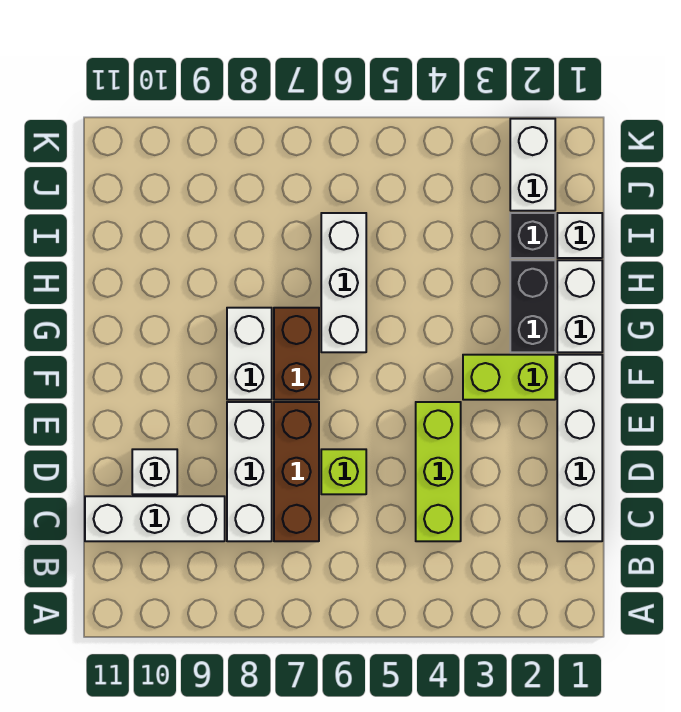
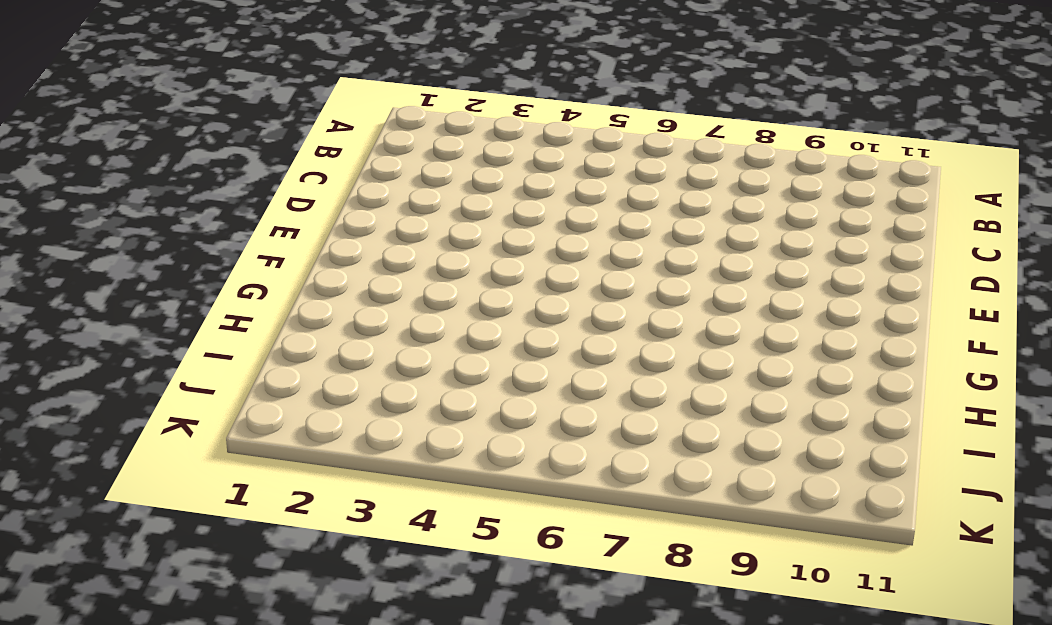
none -> white 1x4 brick [557,355,602,541]
none -> lime 1x3 brick [416,402,461,541]
none -> brown 1x3 brick [274,402,319,541]

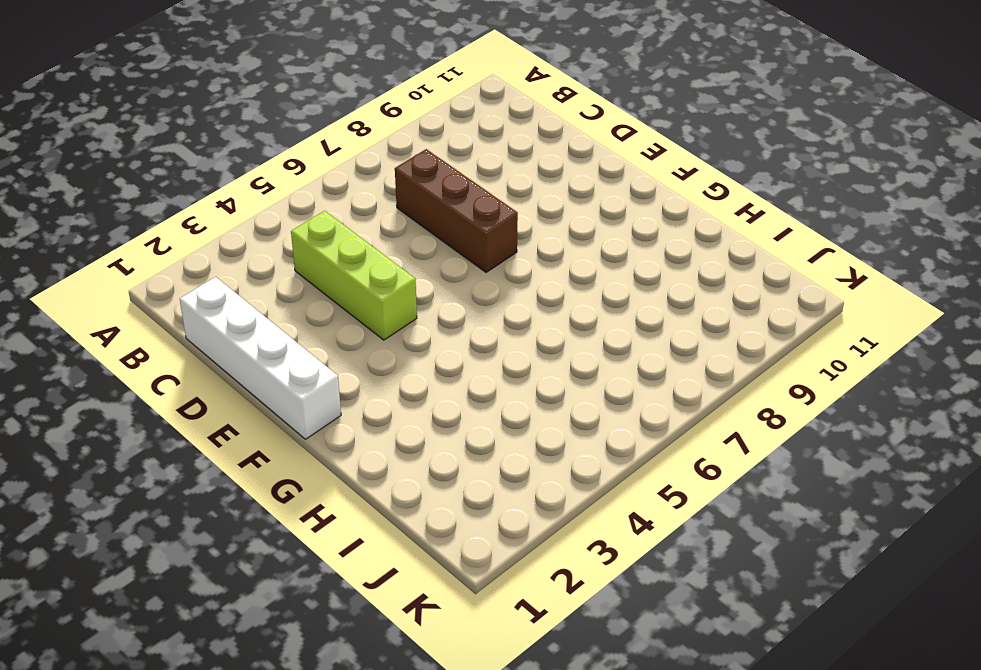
none -> white 1x3 brick [227,402,272,541]
none -> white 1x3 brick [85,496,225,541]
none -> lime 1x1 brick [321,449,366,494]

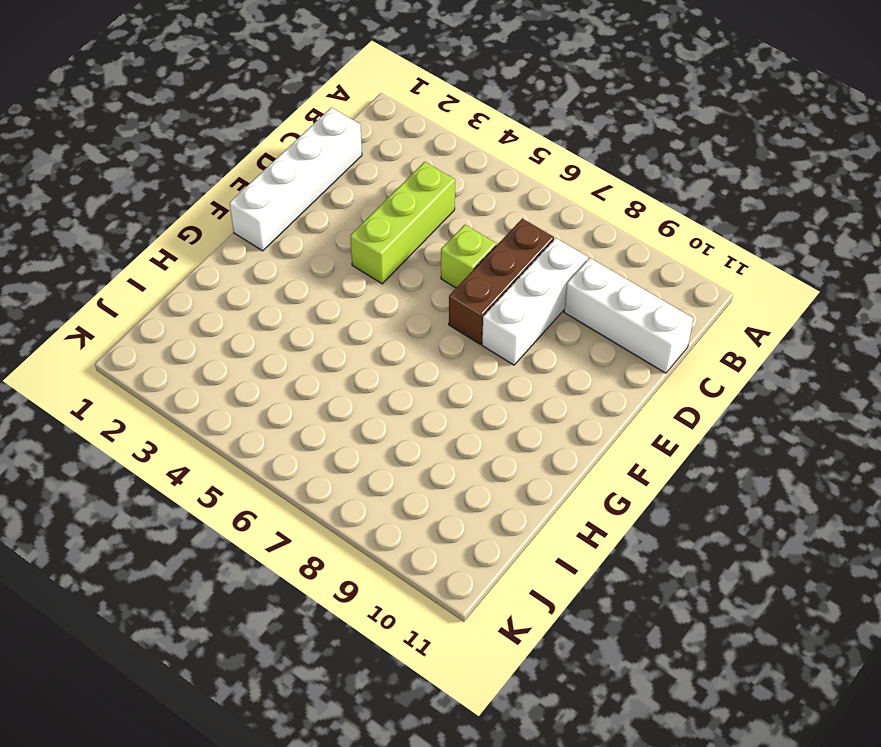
none -> white 1x1 brick [132,449,177,494]
none -> lime 1x2 brick [463,355,555,400]
none -> brown 1x2 brick [274,308,319,400]

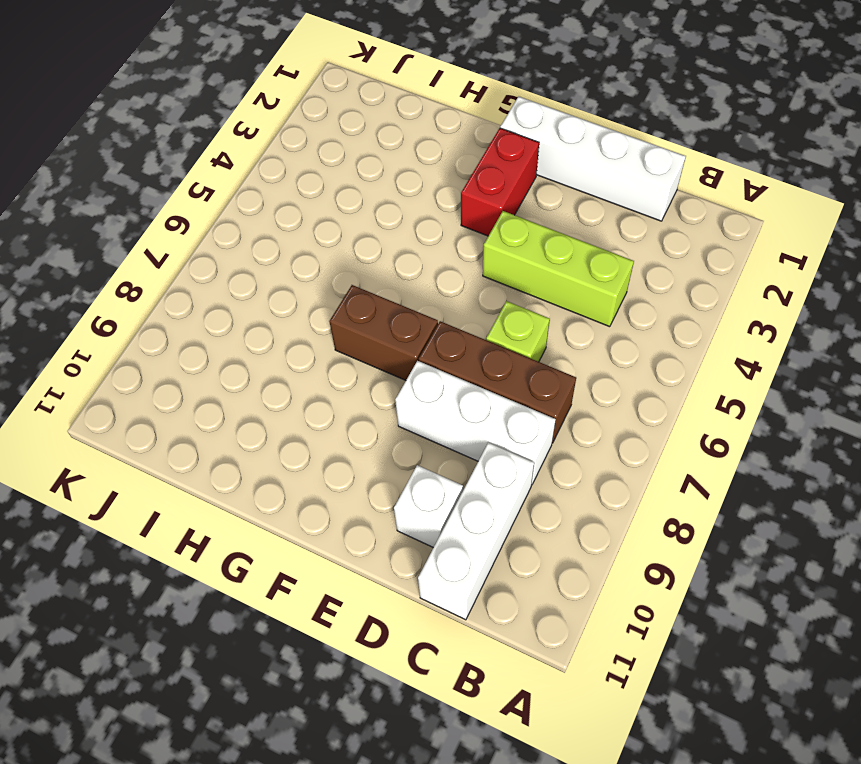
red 1x2 brick [461,128,539,236] -> lime 1x2 brick [463,355,555,400]
none -> white 1x2 brick [227,308,272,400]
none -> white 1x2 brick [557,260,602,352]
none -> black 1x2 brick [510,260,555,352]

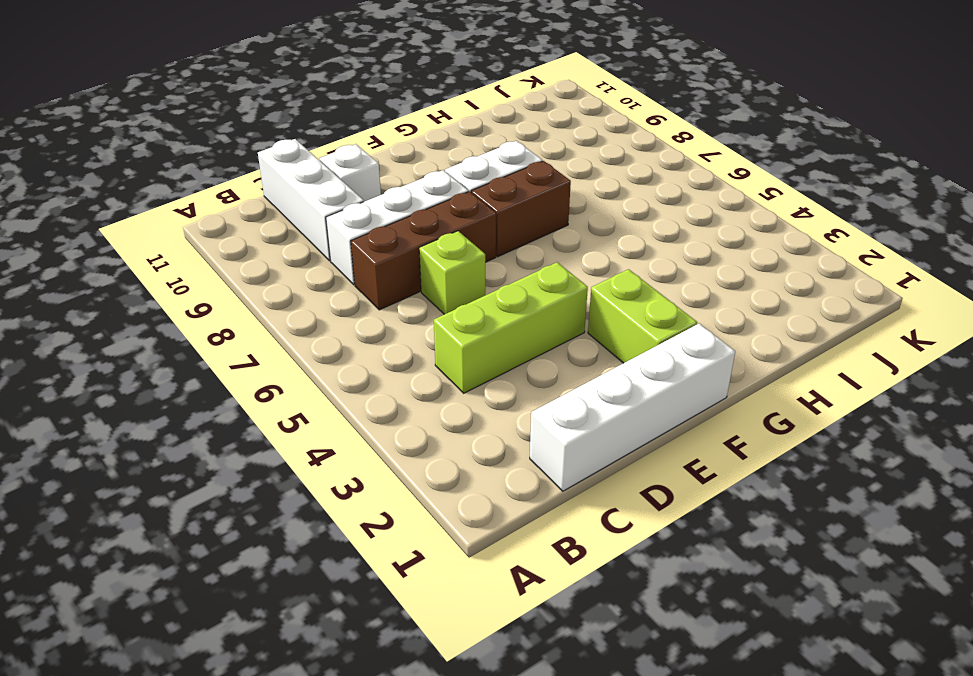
none -> white 1x2 brick [557,260,602,352]
none -> black 1x2 brick [510,260,555,352]
none -> white 1x3 brick [321,213,366,352]

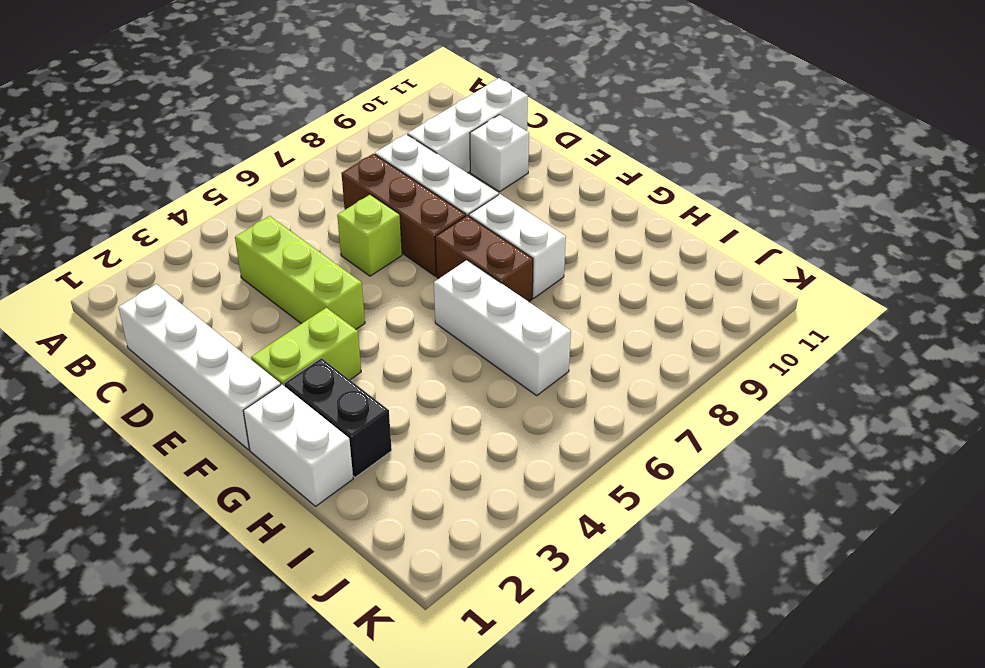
none -> white 1x1 brick [557,213,602,258]
none -> black 1x1 brick [510,213,555,258]
none -> white 1x2 brick [510,119,555,211]

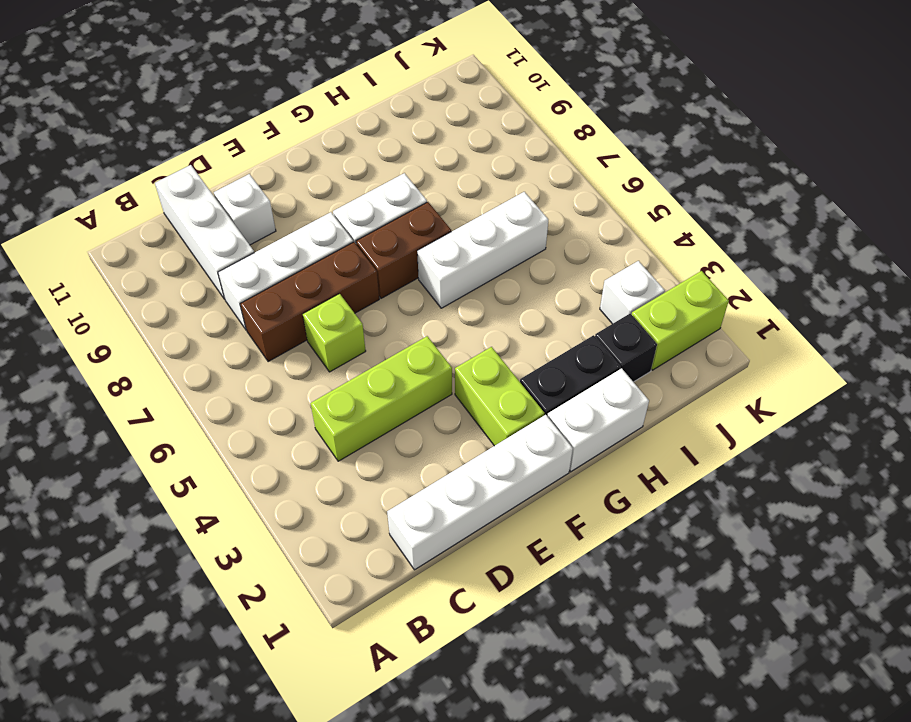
lime 1x2 brick [632,271,729,370] -> white 1x2 brick [510,119,555,211]
white 1x1 brick [600,261,665,324] -> white 1x1 brick moved to [557,213,602,258]

